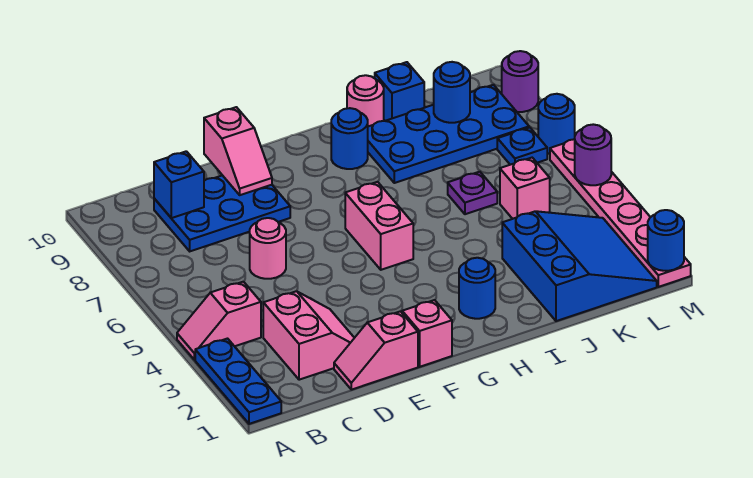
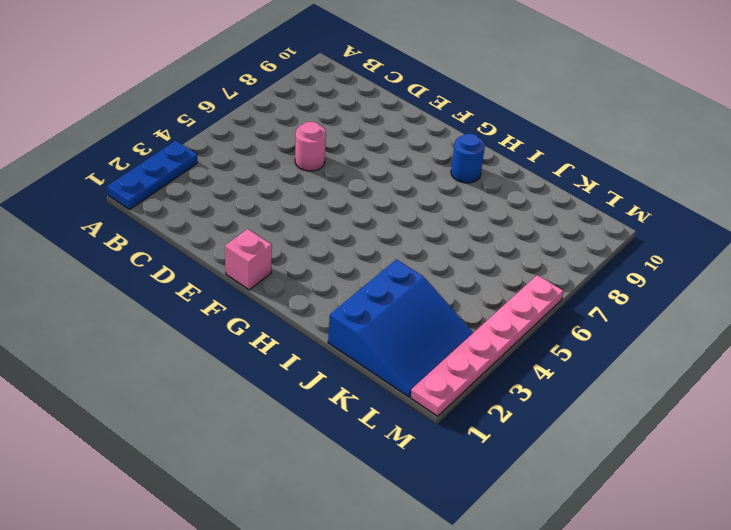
none -> pink 1x2 slope [177,282,261,360]
none -> pink 2x2 slope [263,291,354,380]
none -> blue 2x3 plate [154,175,290,251]

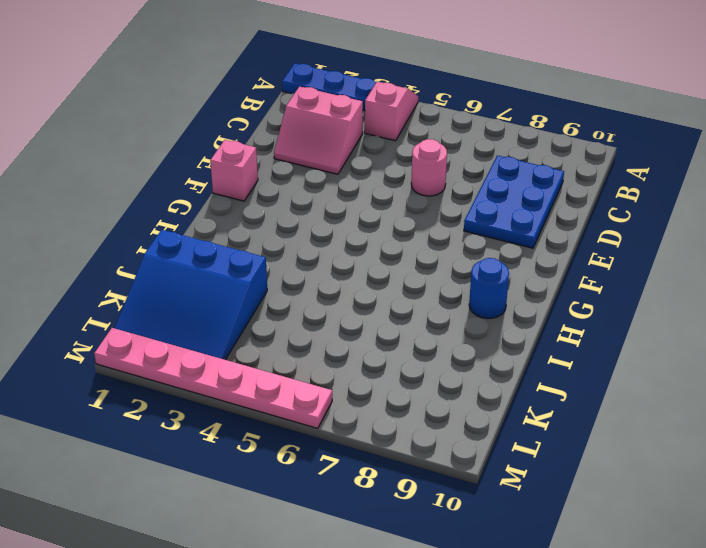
none -> pink 1x2 slope [334,311,418,390]
none -> pink 1x2 brick [345,182,413,270]
none -> blue 1x1 round brick [459,258,495,319]

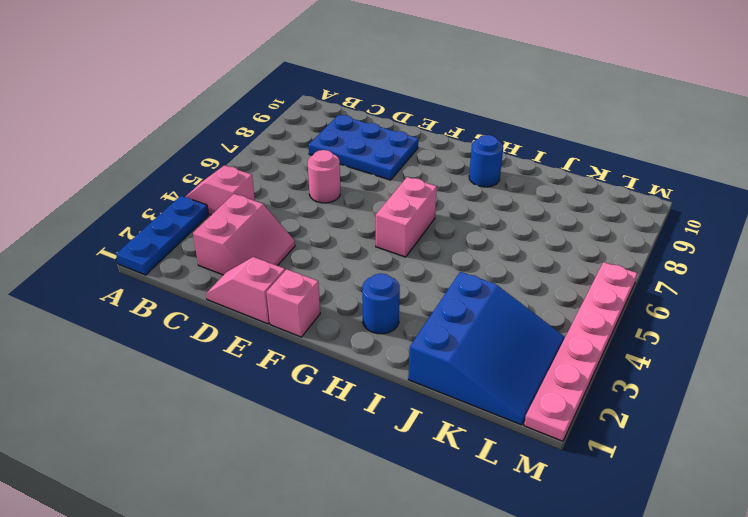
none -> blue 2x4 plate [368,85,529,183]
none -> pink 1x1 round brick [347,75,384,126]
none -> purple 1x1 plate [448,172,497,214]

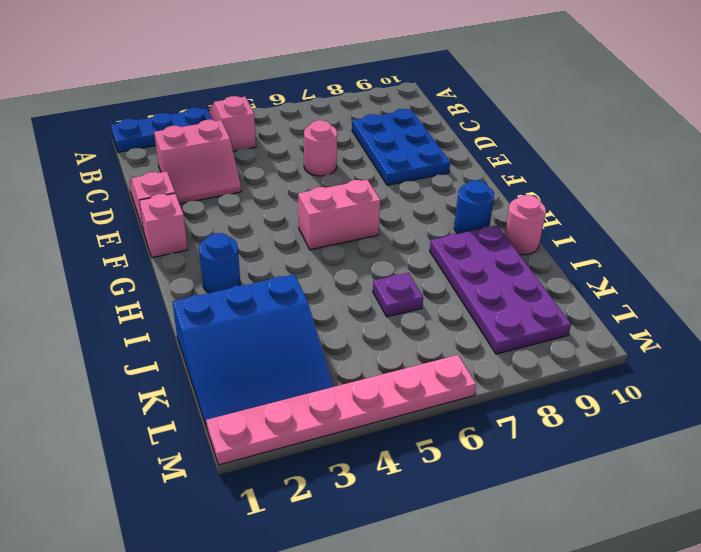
purple 2x4 plate [430,225,571,354] -> blue 2x4 plate [368,85,529,183]
none -> blue 1x1 brick [375,62,424,121]
none -> pink 1x1 brick [500,158,550,219]
none -> blue 1x1 plate [497,128,547,165]

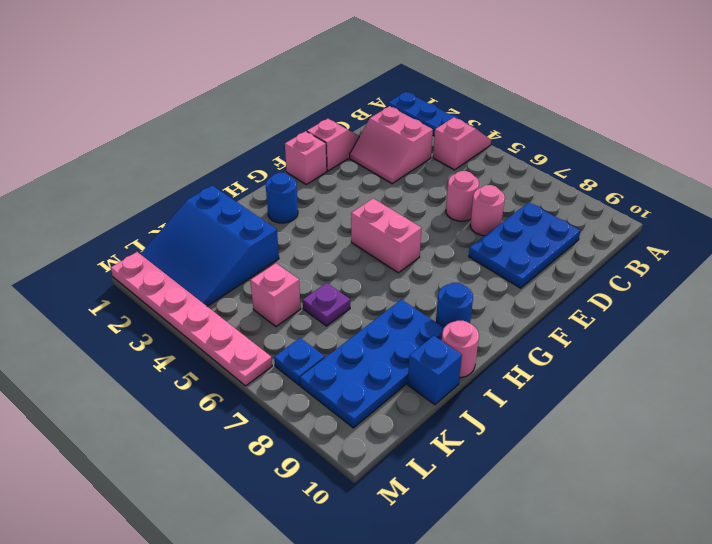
pink 1x1 round brick [470,185,505,236] -> none
none -> blue 1x1 round brick [538,94,575,154]
none -> purple 1x1 round brick [502,51,538,112]
none -> blue 1x1 brick [154,151,204,218]

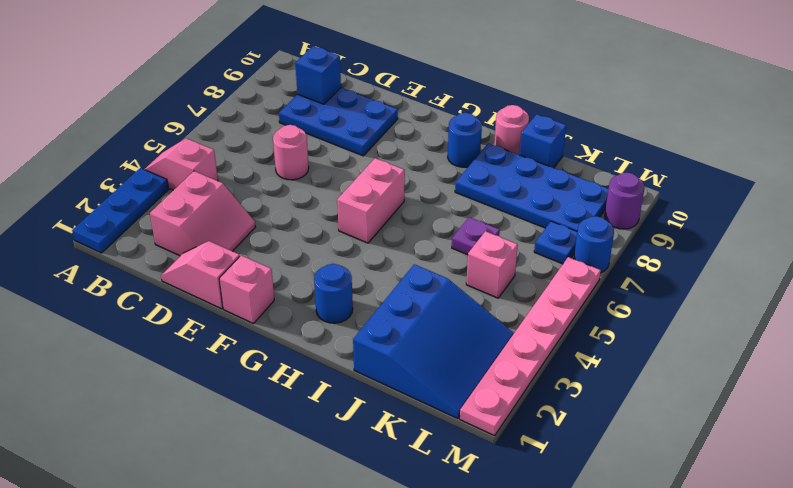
none -> pink 1x2 slope [204,107,272,195]
none -> blue 1x1 round brick [433,62,470,123]
none -> blue 1x1 round brick [648,210,684,271]

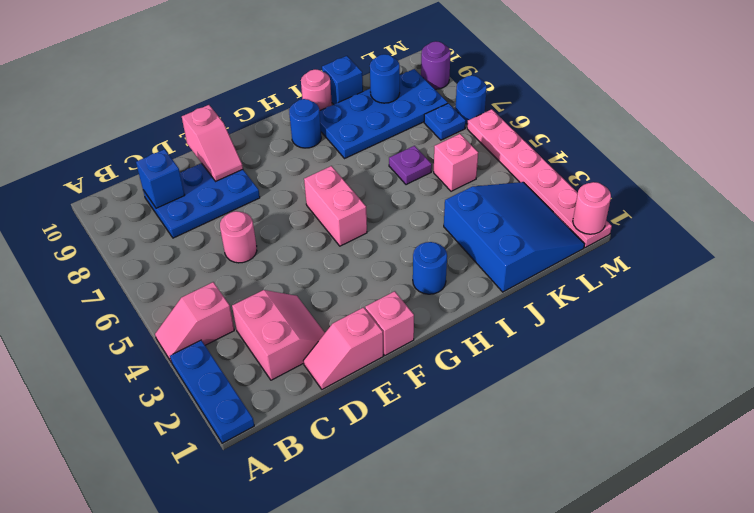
pink 1x1 round brick [573,182,611,234] -> blue 1x1 round brick [648,210,684,271]
none -> purple 1x1 round brick [575,124,611,185]

